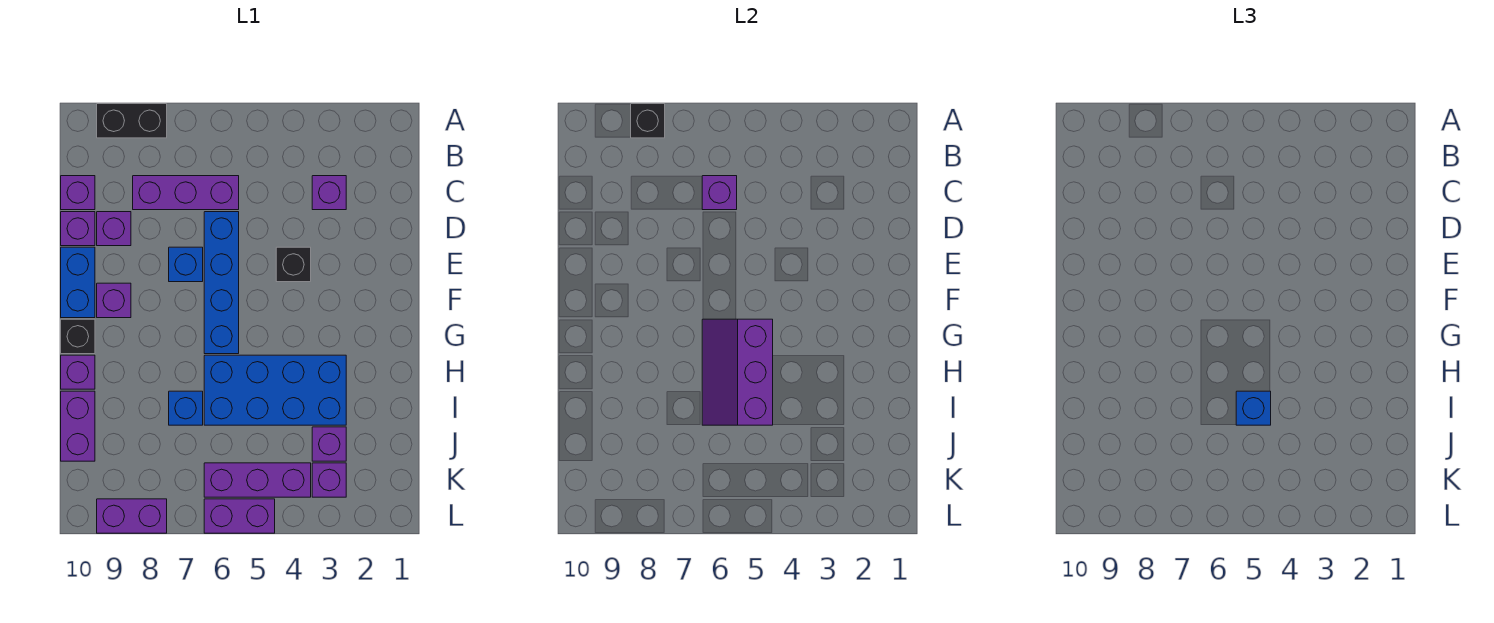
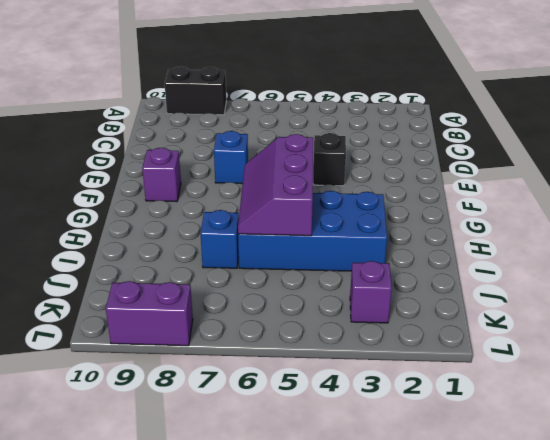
none -> purple 1x1 brick [312,176,346,210]
none -> purple 1x3 brick [133,176,239,210]
none -> purple 1x1 brick [61,176,95,210]

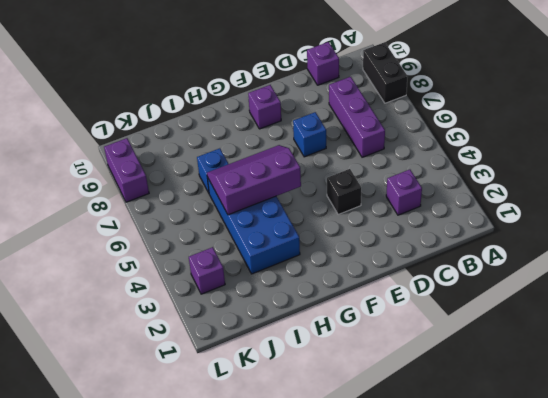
none -> blue 1x4 brick [204,212,239,354]
none -> purple 1x1 brick [97,212,131,246]
none -> purple 1x1 brick [61,212,95,246]

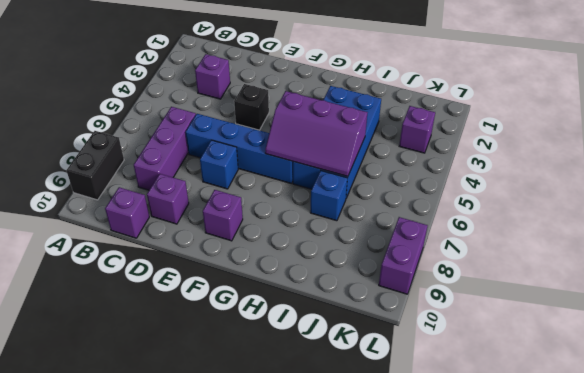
none -> purple 1x1 brick [61,212,95,246]
none -> blue 1x2 brick [61,247,95,318]
none -> black 1x1 brick [61,319,95,354]

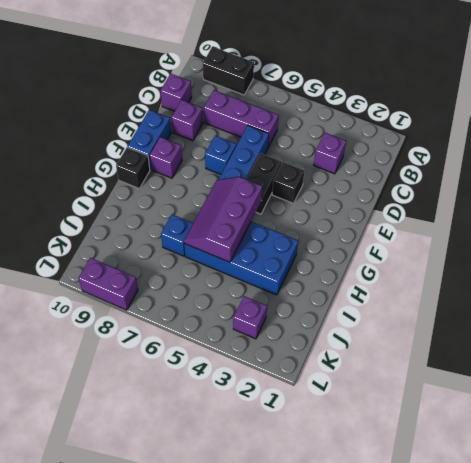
black 1x2 brick [246,153,282,214] -> none
none -> purple 1x1 brick [61,212,95,246]
none -> purple 1x1 brick [61,355,95,389]
none -> purple 1x2 brick [61,391,95,461]

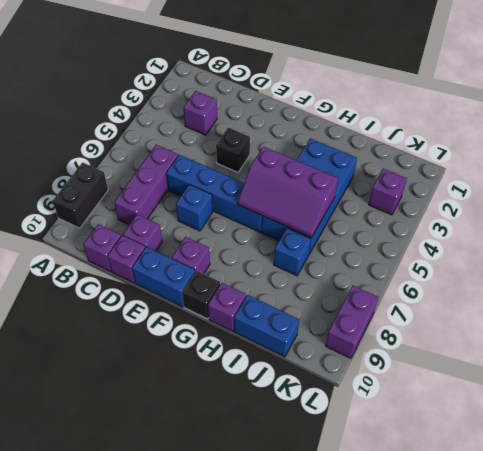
blue 1x2 brick [234,295,299,357] -> purple 1x2 brick [61,391,95,461]
none -> purple 1x1 brick [312,427,346,461]
none -> purple 1x3 brick [204,463,311,497]
none -> purple 1x2 brick [204,499,275,533]

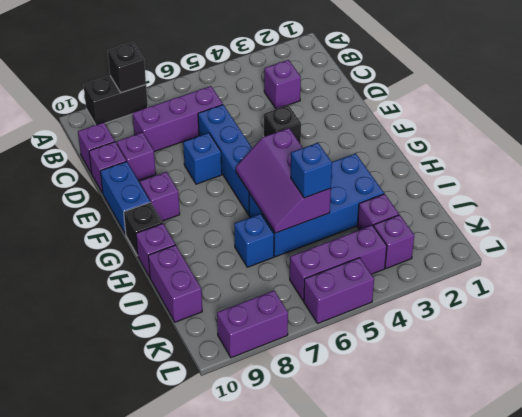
none -> purple 1x1 brick [702,176,737,210]

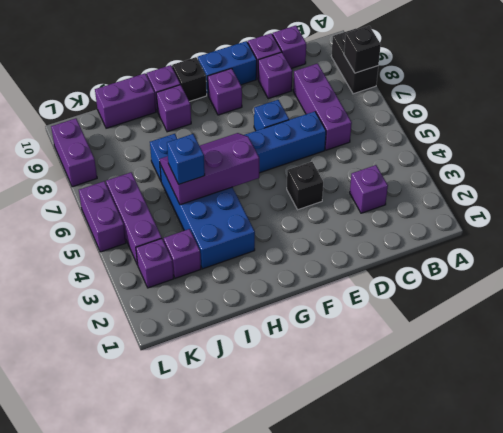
purple 1x1 brick [156,85,191,132] -> purple 1x1 brick moved to [702,176,737,210]

